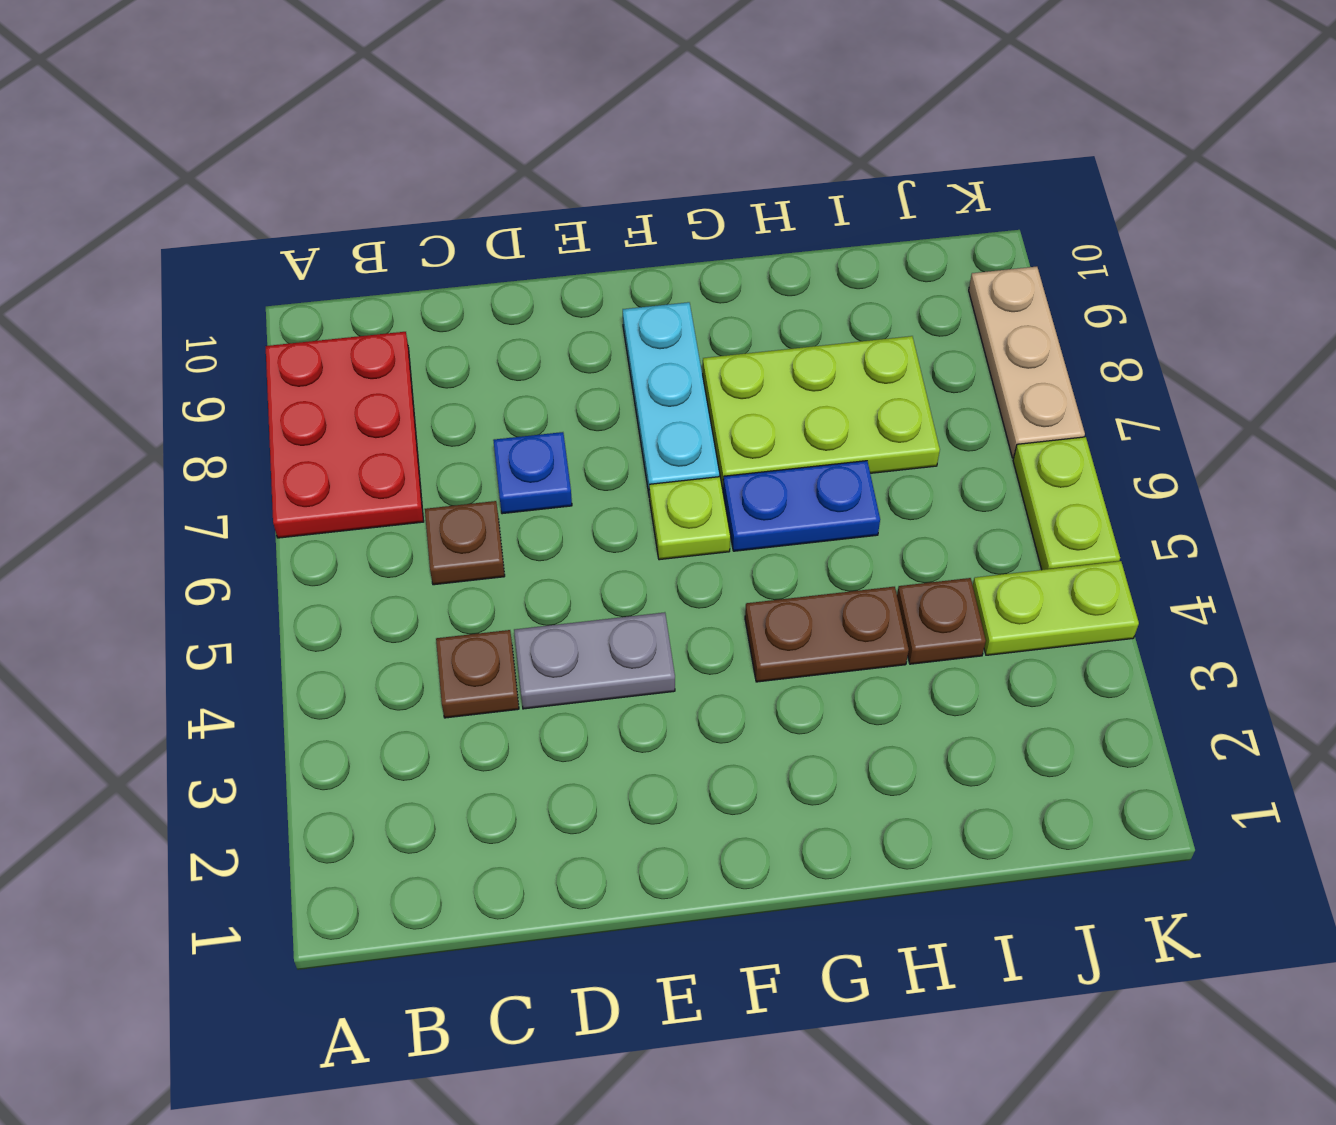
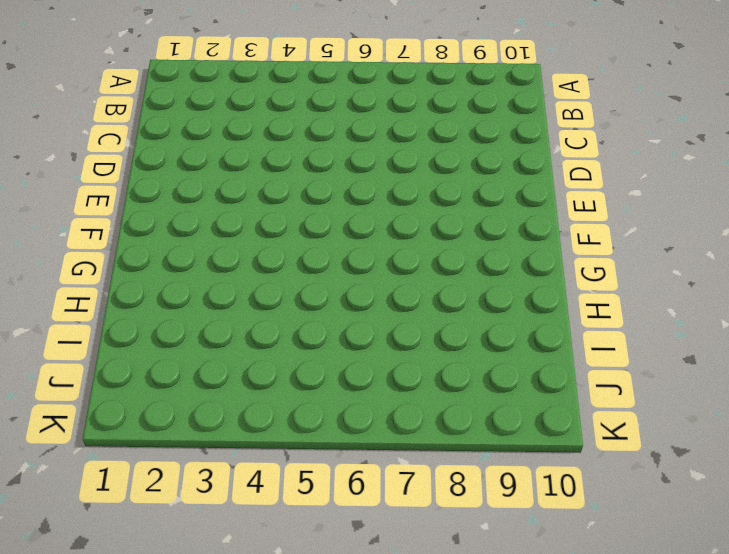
none -> red 2x3 plate [266,332,424,538]
none -> brown 1x1 plate [436,630,519,718]
none -> brown 1x1 plate [425,501,505,585]

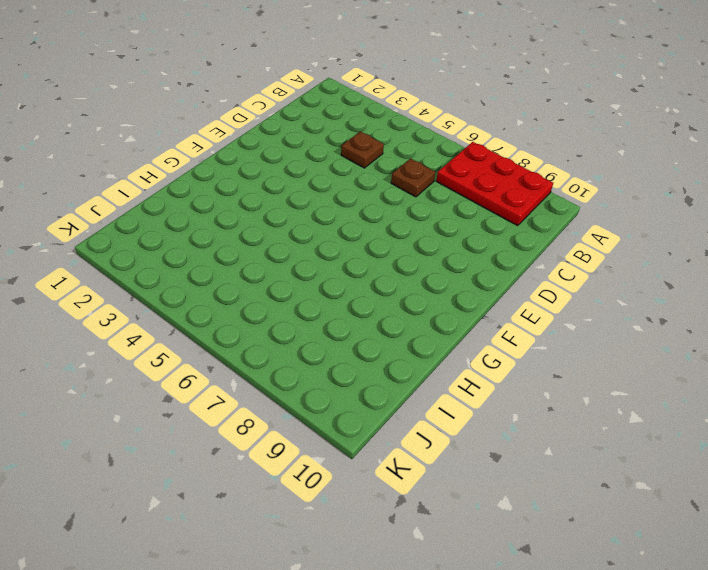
none -> grey 1x2 plate [514,612,675,709]
none -> blue 1x1 plate [493,432,572,514]
none -> lime 1x1 plate [649,477,730,560]

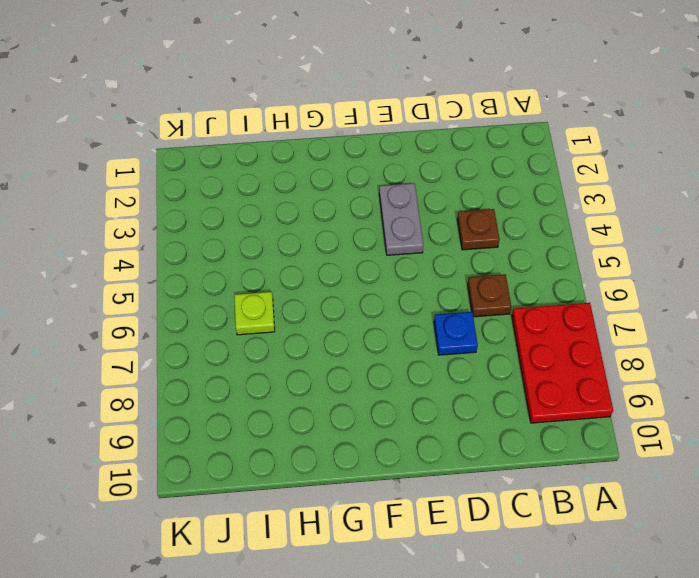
grey 1x2 plate [379,183,423,255] -> grey 1x2 plate turned to [514,612,675,709]
lime 1x1 plate [234,292,275,335] -> lime 1x1 plate moved to [649,477,730,560]
none -> cyan 1x3 plate [623,302,720,497]
none -> brown 1x2 plate [745,587,909,682]
none -> blue 1x2 plate [723,461,880,551]

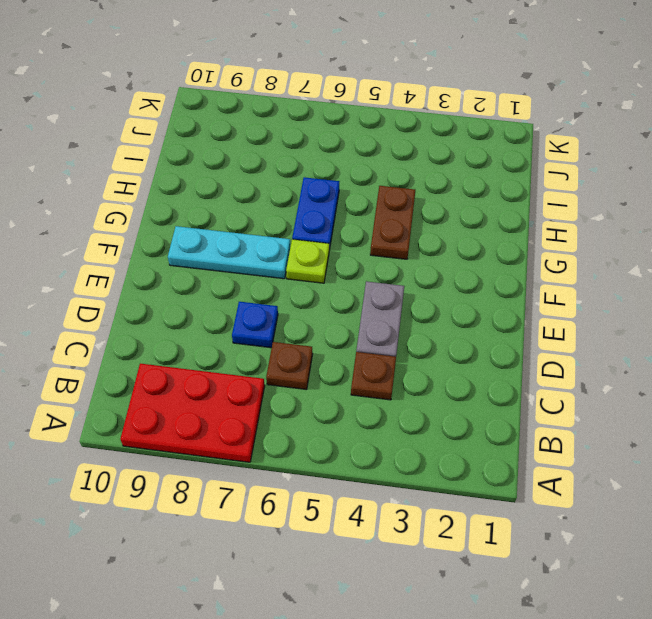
none -> lime 2x3 plate [703,336,940,490]
none -> brown 1x1 plate [897,578,986,664]
none -> lime 1x2 plate [973,561,1139,655]

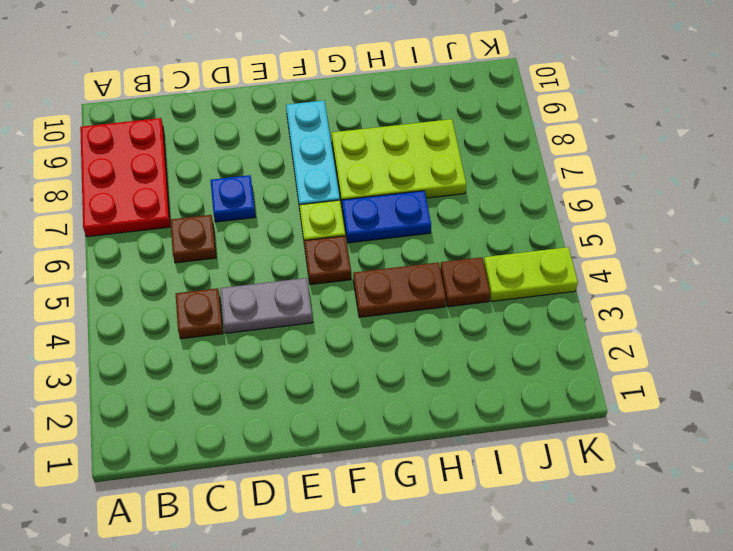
brown 1x1 plate [304,236,351,285] -> none
none -> lime 1x2 plate [1013,437,1120,570]
none -> tan 1x3 plate [969,267,1085,458]

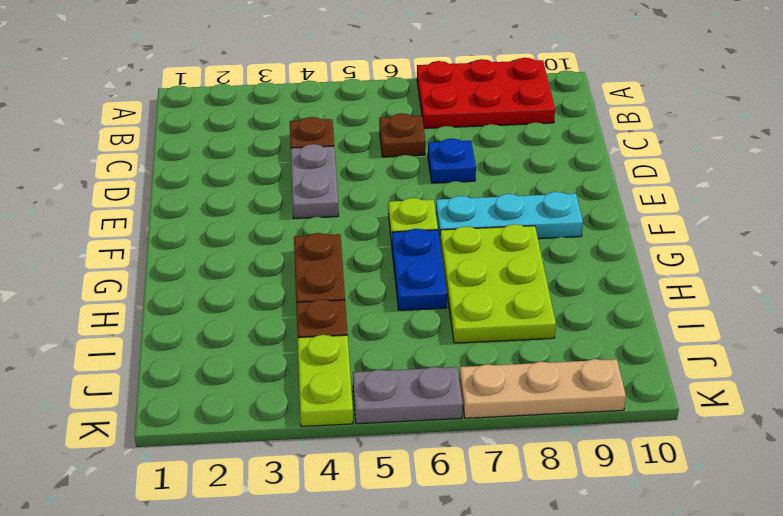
grey 1x2 plate [353,367,463,424] -> lime 1x2 plate [1013,437,1120,570]

